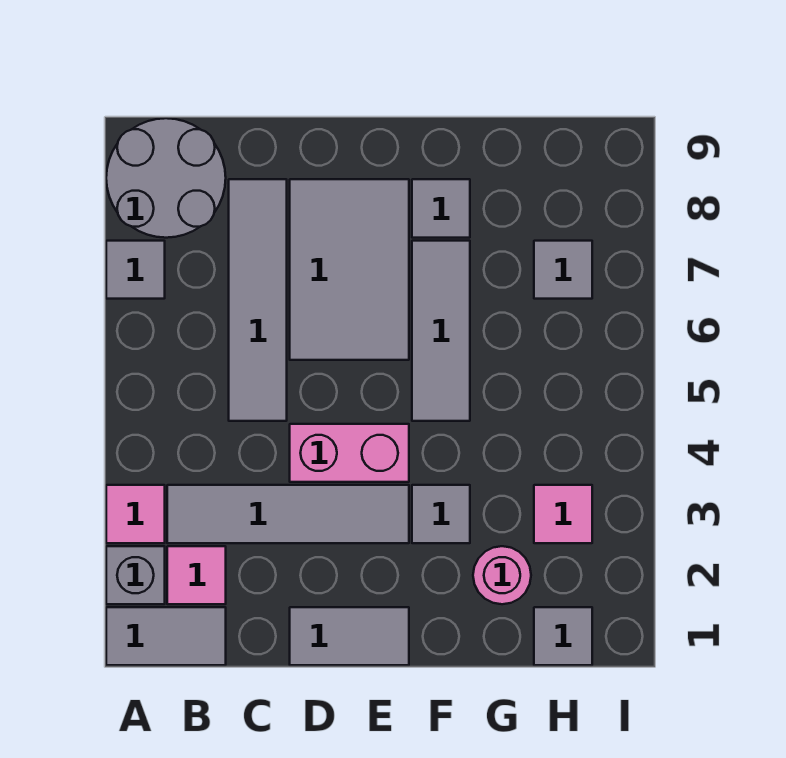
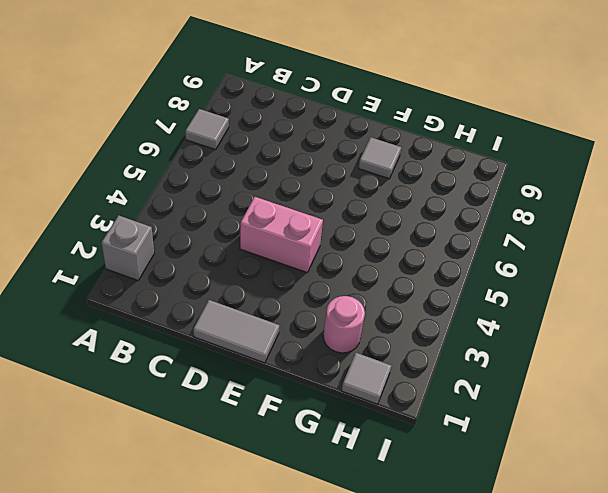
none -> grey 1x2 tile [106,607,226,665]
none -> pink 1x1 tile [106,485,165,543]
none -> grey 2x2 round brick [106,118,226,238]

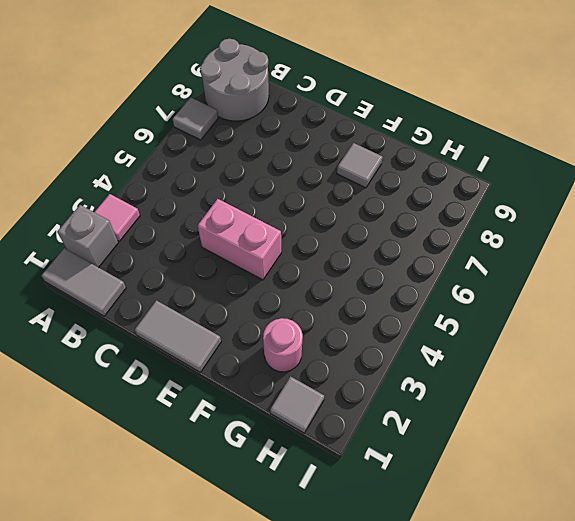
none -> pink 1x1 tile [167,546,226,604]
none -> grey 1x4 tile [167,485,409,543]
none -> grey 1x4 tile [229,179,287,421]

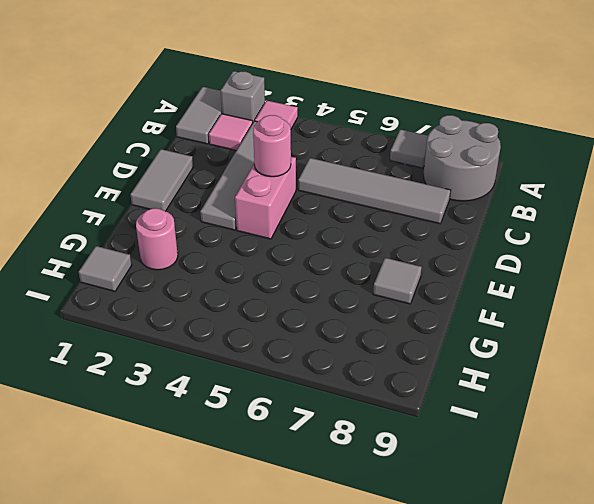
pink 1x1 round brick [253,115,291,177] -> none
none -> grey 2x3 tile [290,179,409,360]
none -> grey 1x1 tile [412,485,470,543]
none -> grey 1x3 tile [412,241,470,421]

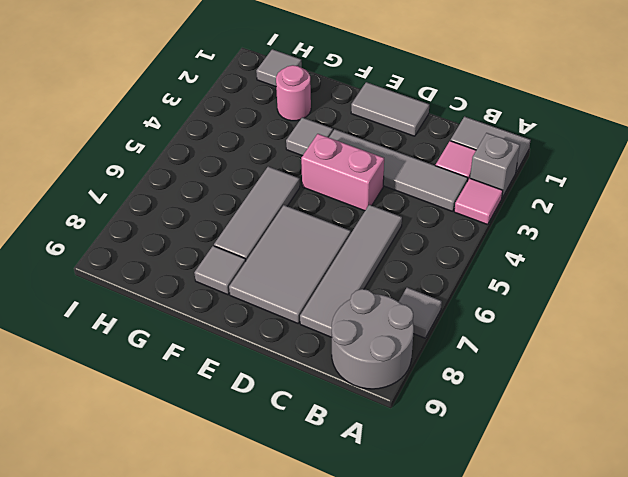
none -> pink 1x1 tile [534,485,592,543]
none -> grey 1x1 tile [534,241,592,299]

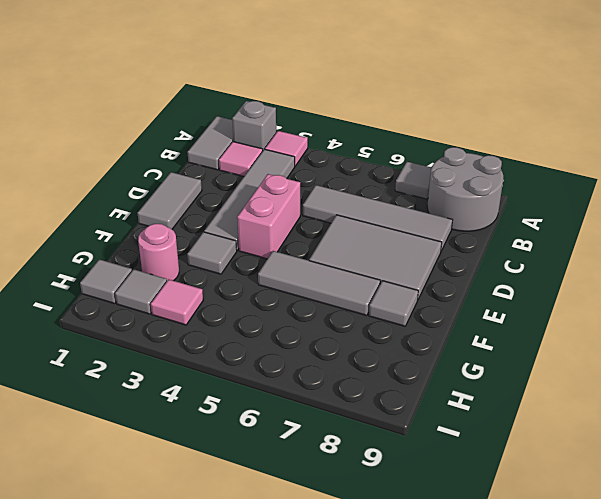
grey 1x1 tile [115,269,167,314] -> grey 1x1 tile moved to [534,241,592,299]

